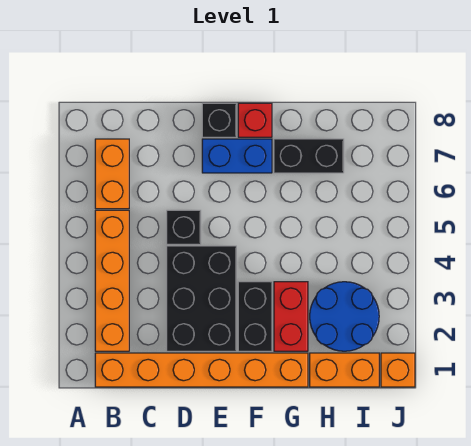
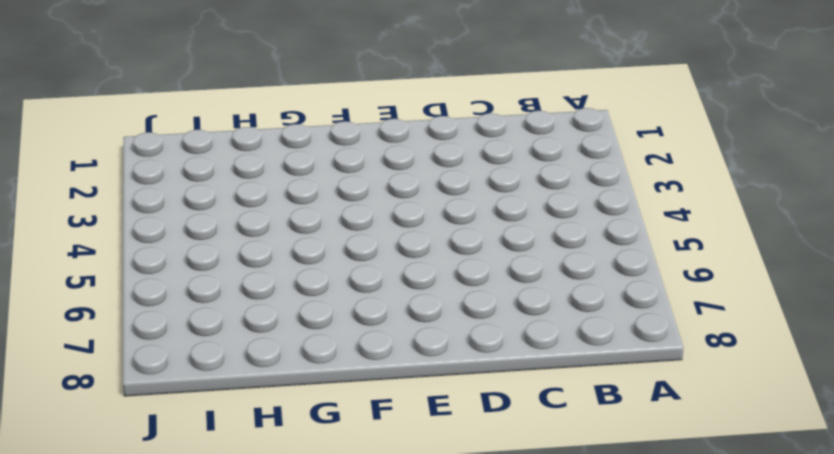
none -> orange 1x6 brick [95,353,308,387]
none -> orange 1x4 brick [95,210,129,351]
none -> orange 1x2 brick [95,139,129,209]

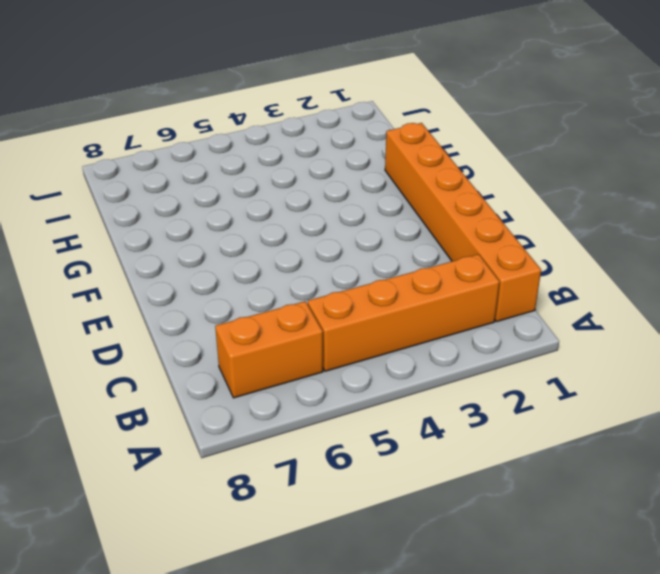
none -> black 2x3 brick [167,246,236,351]
none -> black 1x1 brick [167,210,201,244]
none -> blue 1x2 brick [202,139,272,173]

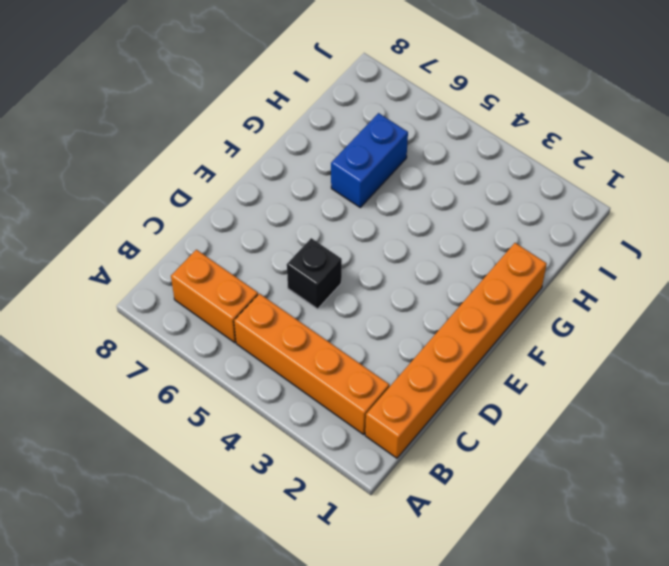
blue 1x2 brick [331,113,408,207] -> blue 1x2 brick moved to [202,139,272,173]
none -> black 2x3 brick [167,246,236,351]
none -> black 1x1 brick [202,103,236,137]
none -> black 1x2 brick [238,282,272,351]

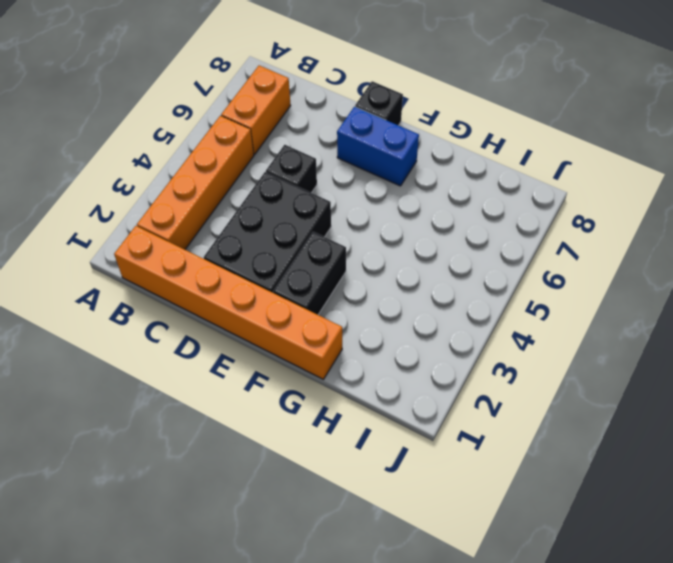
none -> red 1x1 brick [238,103,272,137]
none -> red 1x2 brick [274,282,308,351]
none -> black 1x2 brick [274,139,344,173]

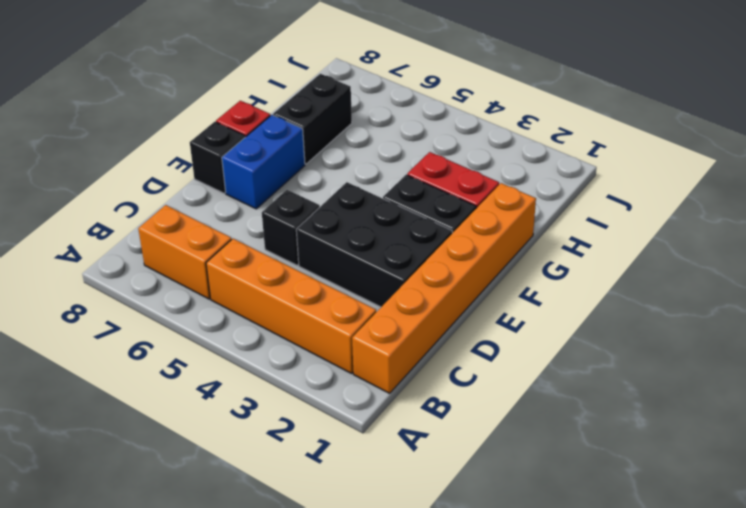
none -> orange 1x2 brick [310,353,379,387]
none -> blue 2x2 round brick [310,282,379,351]
none -> orange 1x1 brick [381,353,415,387]

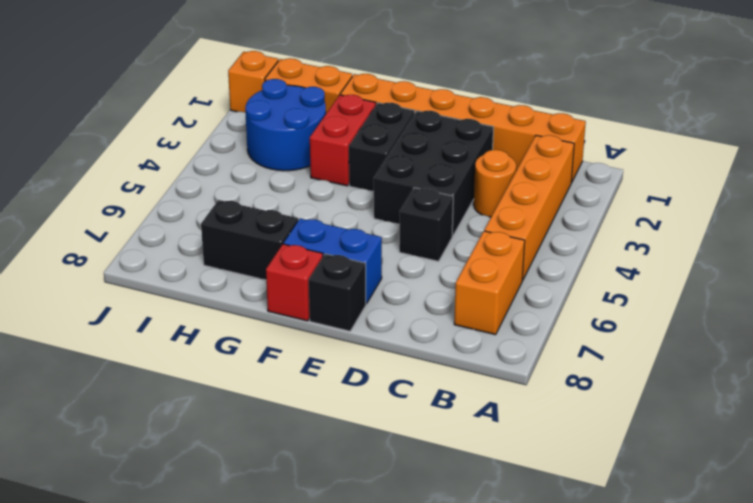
orange 1x1 round brick [474,150,516,217] -> none

